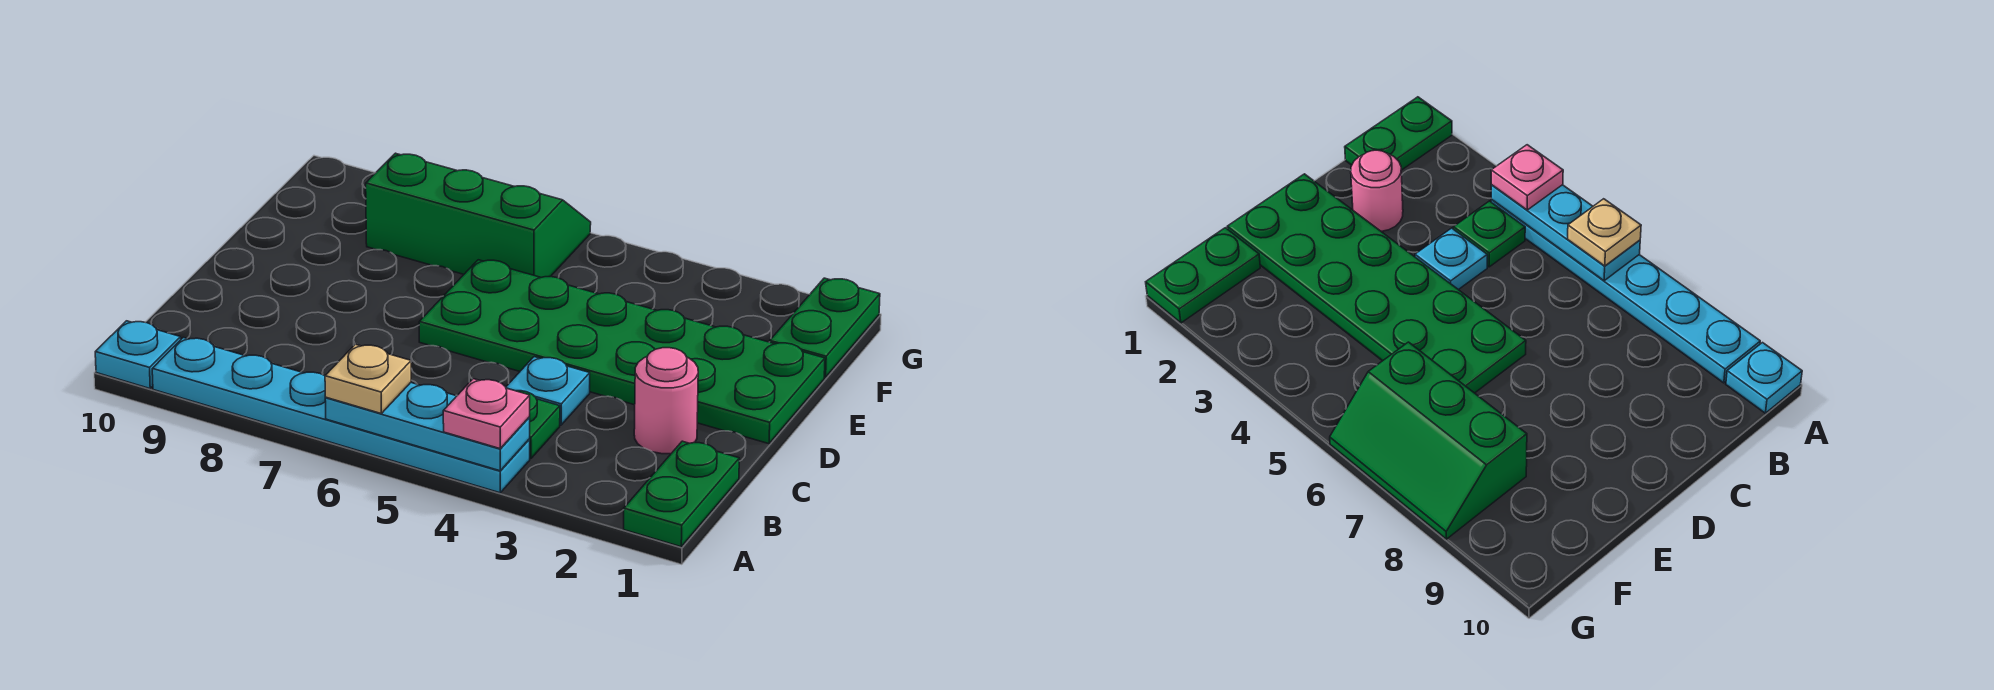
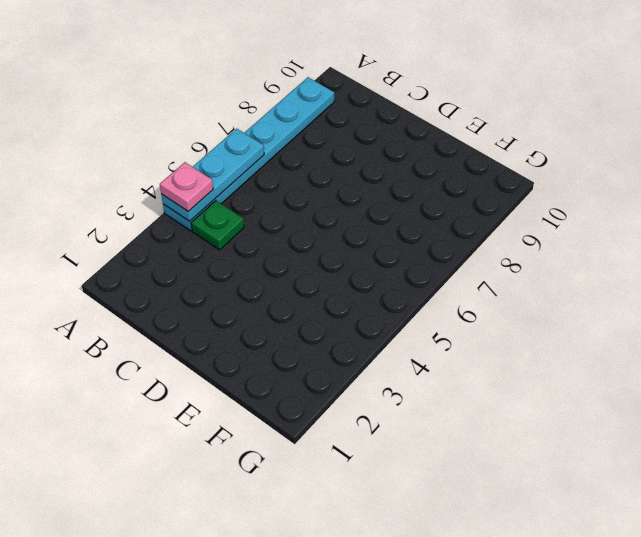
none -> green 1x2 plate [624,441,739,547]
none -> cyan 1x1 plate [95,321,181,388]
none -> pink 1x1 round brick [634,348,698,454]

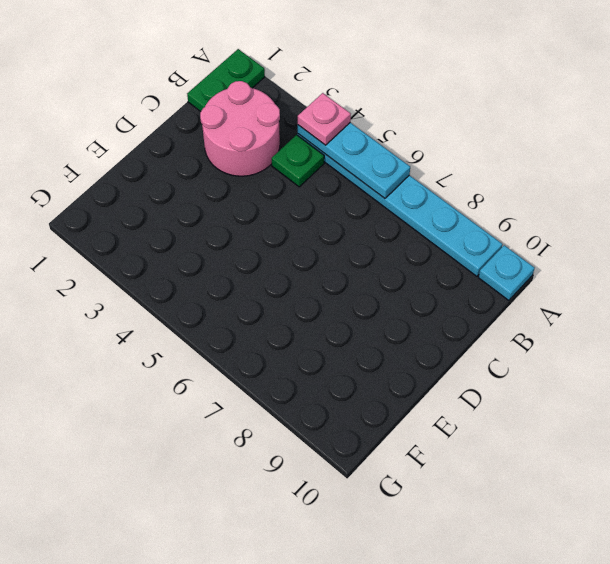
pink 2x2 round brick [200,81,280,176] -> pink 1x1 round brick [634,348,698,454]
none -> cyan 1x1 plate [506,357,590,425]
none -> green 2x6 plate [419,260,825,444]
none -> green 1x2 plate [770,278,880,377]

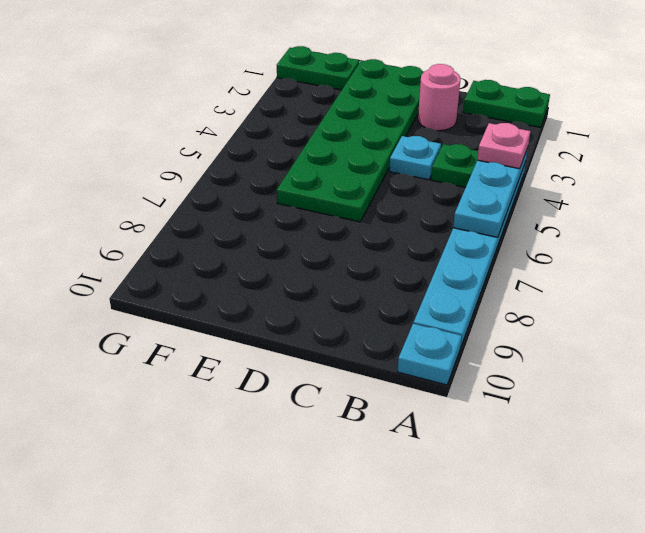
none -> green 2x3 slope [366,153,591,277]
none -> tan 1x1 plate [325,344,411,413]

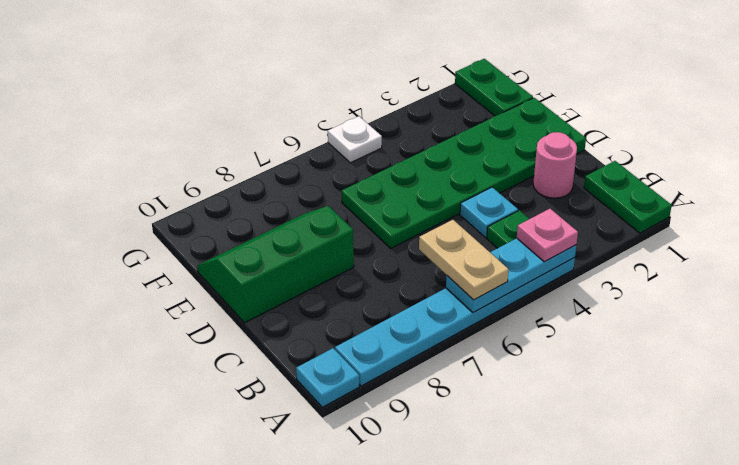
tan 1x2 plate [419,220,509,300] -> tan 1x1 plate [325,344,411,413]
green 2x3 slope [197,206,354,323] -> green 2x3 slope moved to [366,153,591,277]
white 1x1 plate [328,116,382,163] -> none

